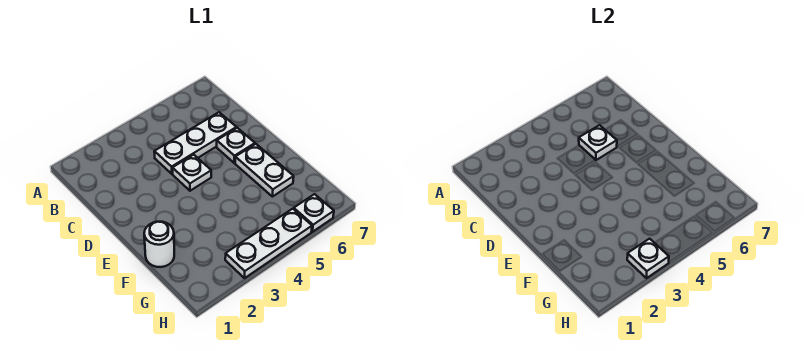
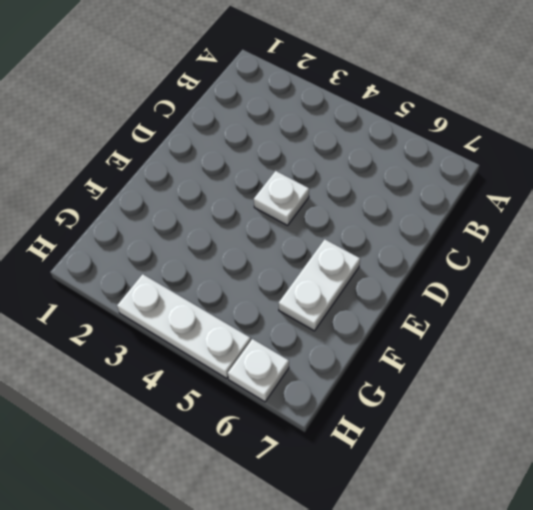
none -> white 1x3 plate [154,112,236,174]
none -> white 1x1 plate [217,128,255,163]

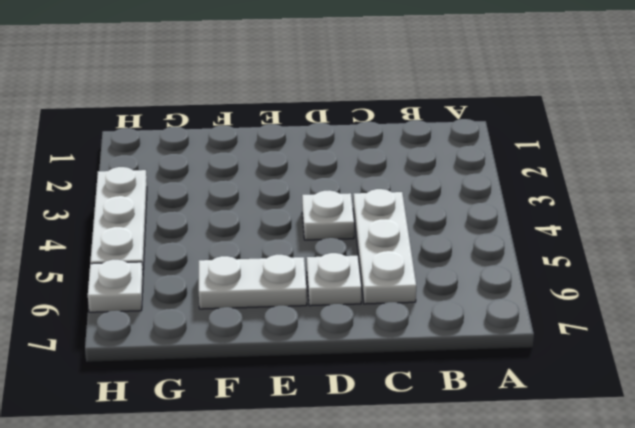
none -> white 1x1 round brick [144,222,174,267]
none -> white 1x1 plate [579,125,617,160]

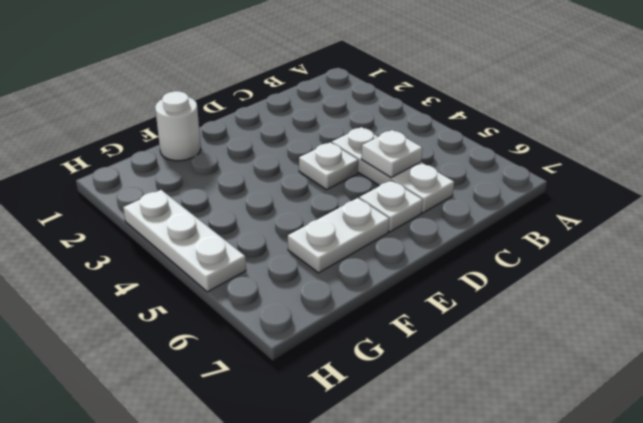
none -> white 1x1 plate [294,194,334,232]
none -> white 1x1 plate [627,239,669,278]

